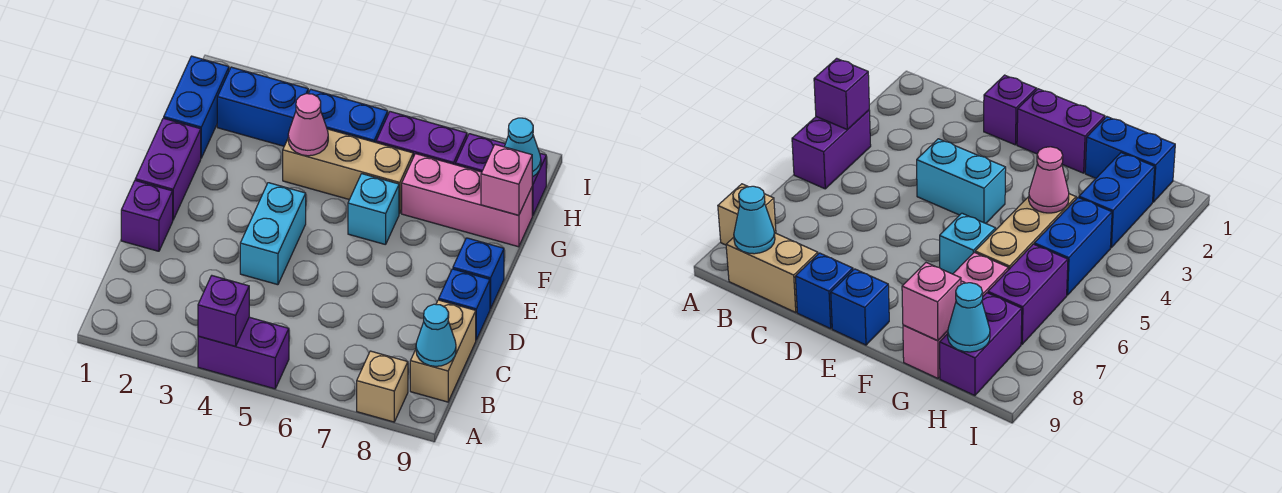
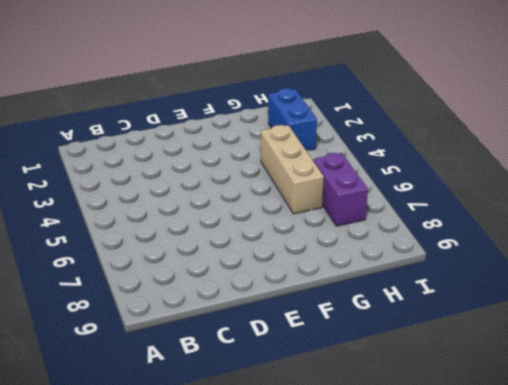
none -> purple 1x2 brick [198,317,289,389]
none -> tan 1x1 brick [357,351,408,422]
none -> tan 1x2 brick [410,300,476,402]

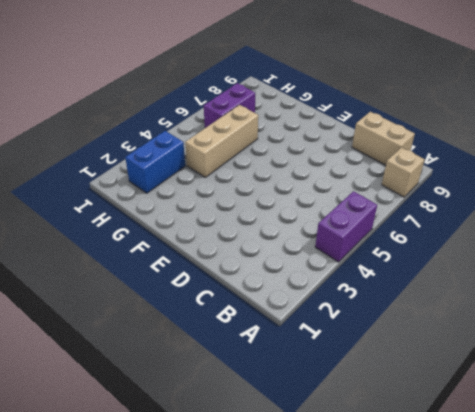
none -> purple 1x1 brick [121,181,173,251]
none -> cyan 1x2 brick [240,183,306,285]
none -> blue 1x1 brick [439,269,490,340]

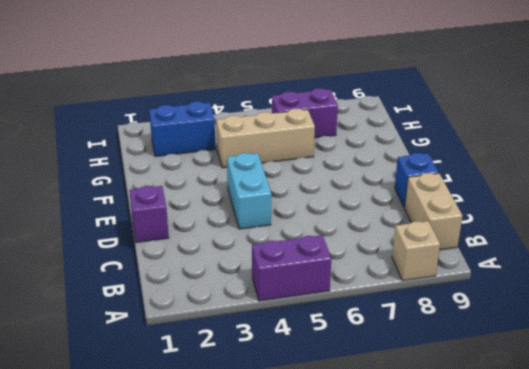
none -> purple 1x2 brick [135,118,201,220]
none -> blue 1x1 brick [453,238,504,309]
none -> cyan 1x1 brick [348,174,399,245]

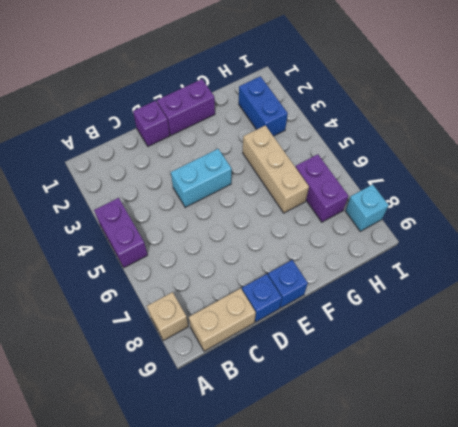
cyan 1x1 brick [345,184,388,231] -> cyan 1x1 brick moved to [348,174,399,245]
none -> blue 1x2 brick [164,56,229,158]
none -> pink 1x3 brick [402,154,532,247]
none -> blue 1x2 brick [308,89,388,142]

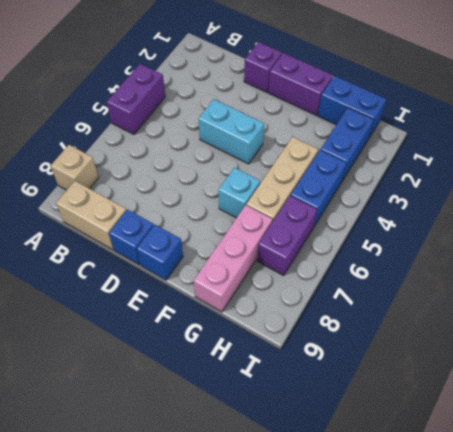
none -> purple 1x2 brick [456,134,546,216]
none -> purple 1x1 brick [198,276,249,347]
none -> cyan 1x1 cone [416,304,456,366]

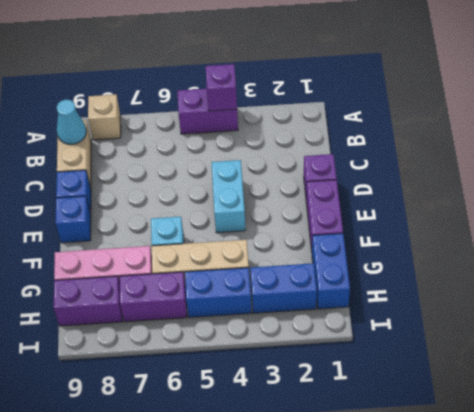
none -> pink 1x1 cone [288,94,328,156]
none -> pink 1x1 brick [481,144,532,215]
none -> cyan 1x1 cone [504,118,541,177]

